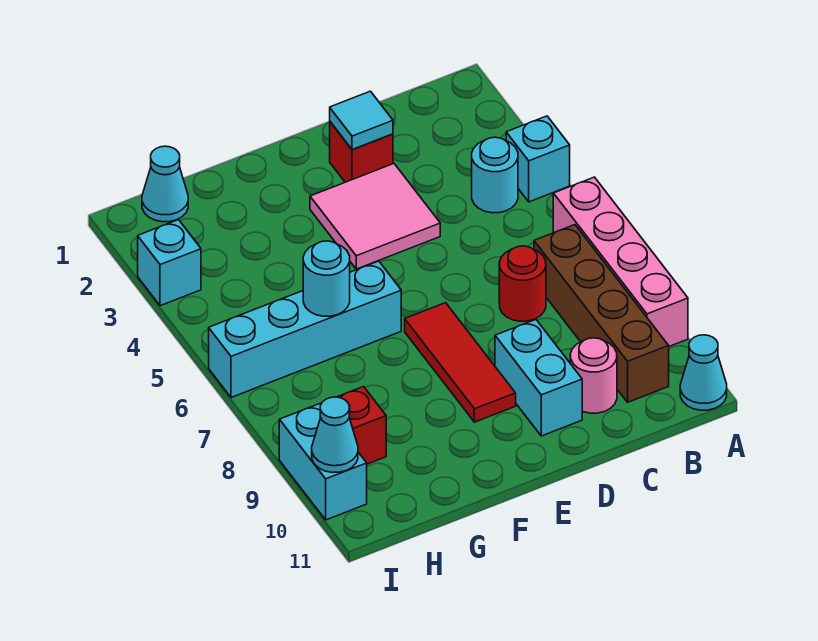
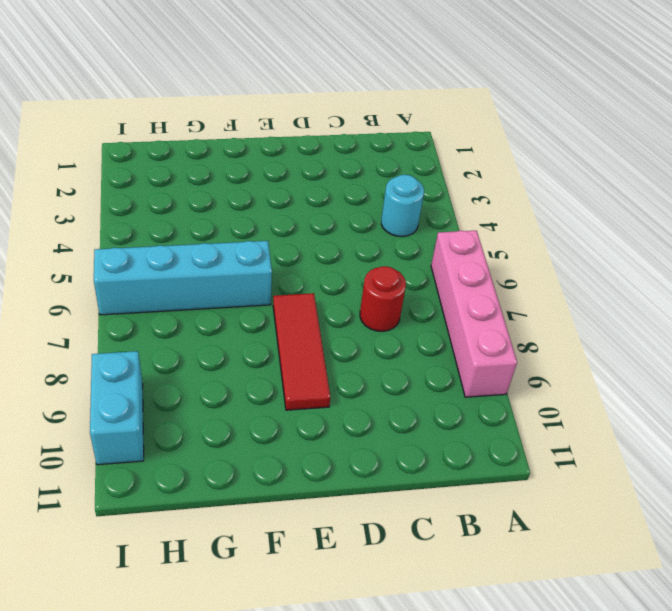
none -> cyan 1x1 brick [506,116,570,202]
none -> cyan 1x1 cone [680,335,727,410]
none -> brown 1x4 brick [534,225,669,402]

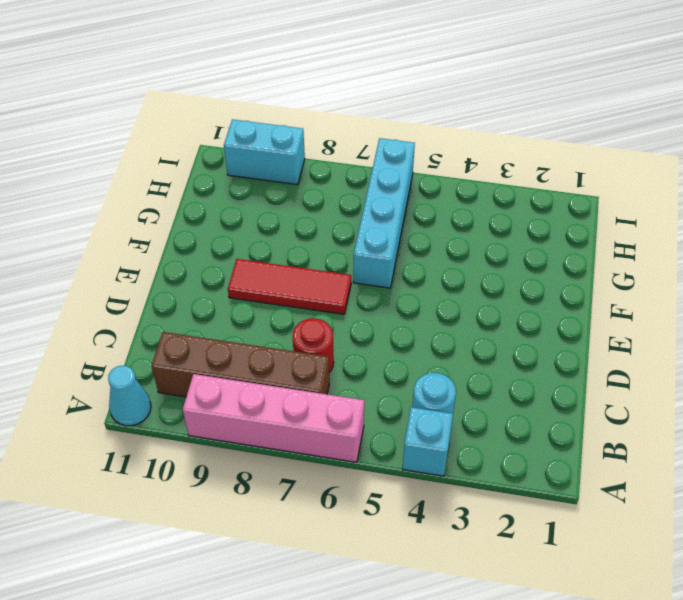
none -> pink 1x1 round brick [570,338,617,413]
none -> red 1x1 brick [330,122,393,182]
none -> pink 2x2 tile [310,164,440,269]

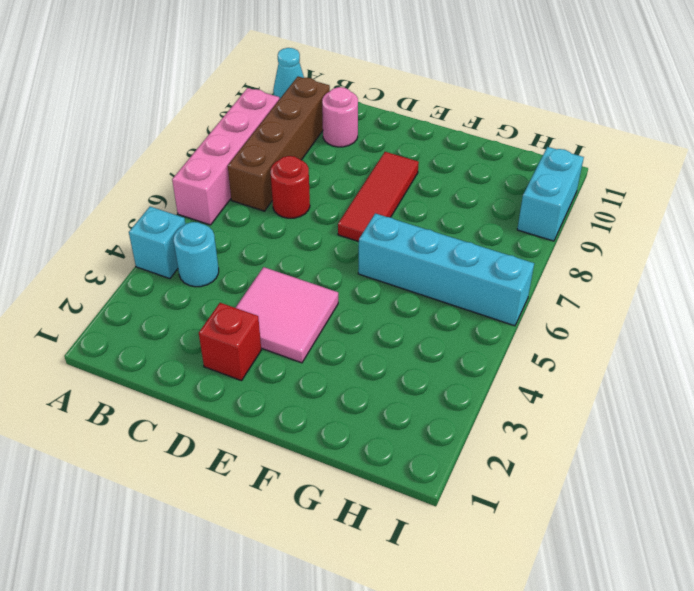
none -> cyan 1x2 brick [495,320,582,436]
none -> cyan 1x1 cone [142,146,188,222]
none -> red 1x1 brick [338,387,386,464]

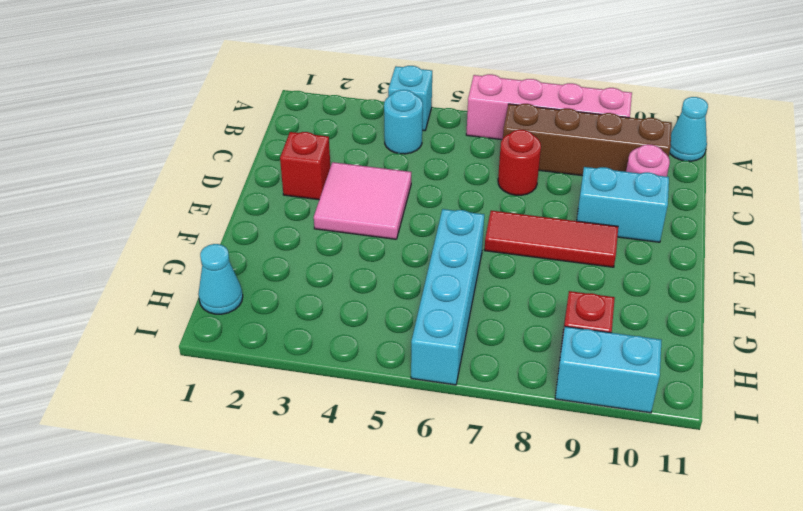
none -> cyan 1x1 brick [138,220,201,306]
none -> cyan 1x1 tile [330,91,393,150]
none -> cyan 1x1 round brick [303,241,350,316]

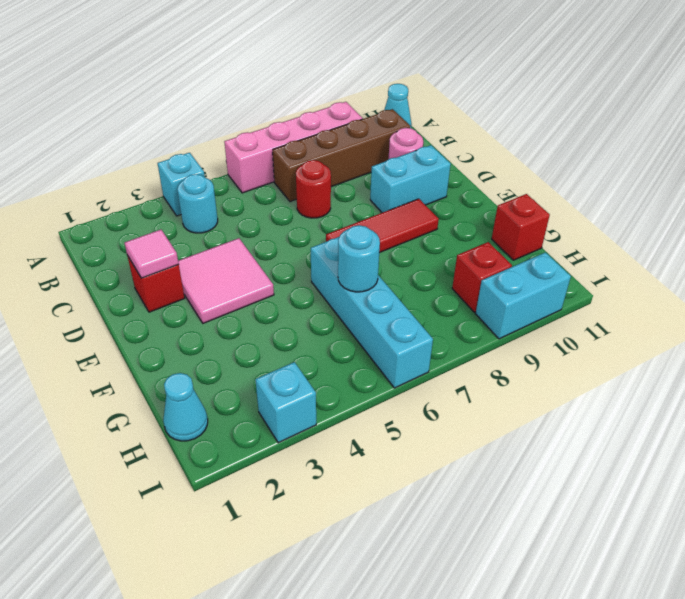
pink 1x1 tile [125,230,179,278] -> cyan 1x1 tile [330,91,393,150]
red 1x1 brick [492,194,550,260] -> none
none -> cyan 1x1 cone [312,397,358,473]

